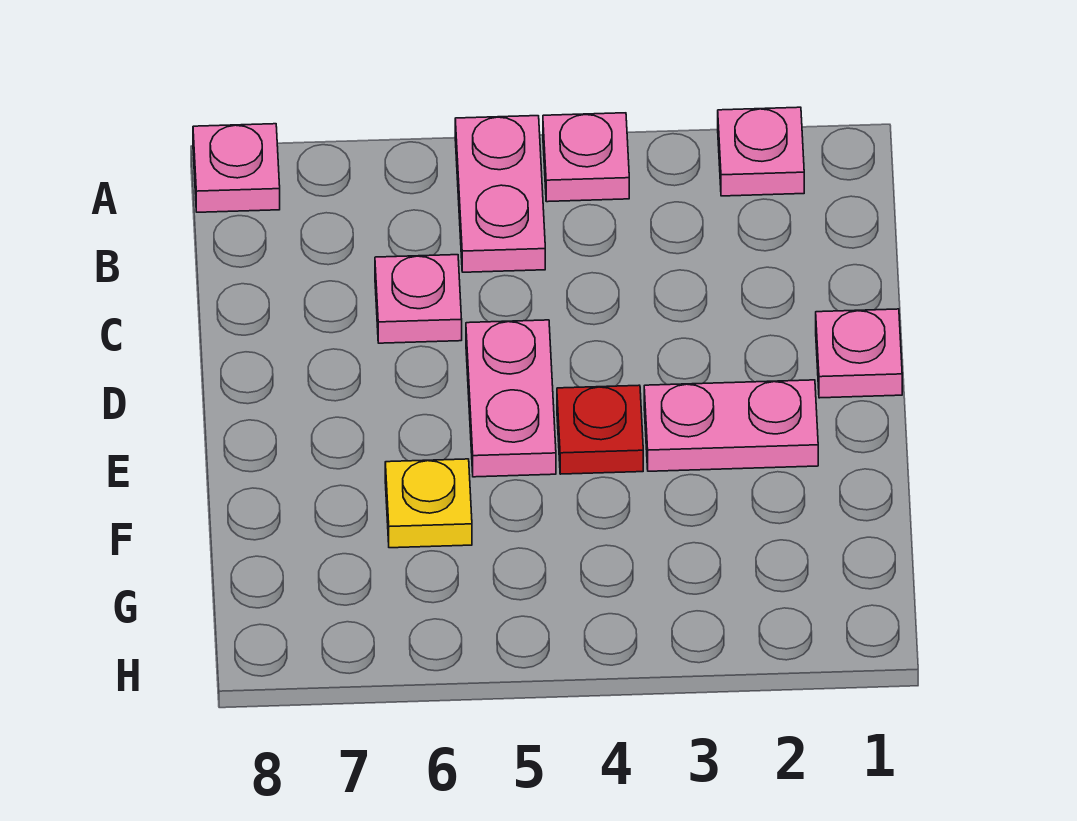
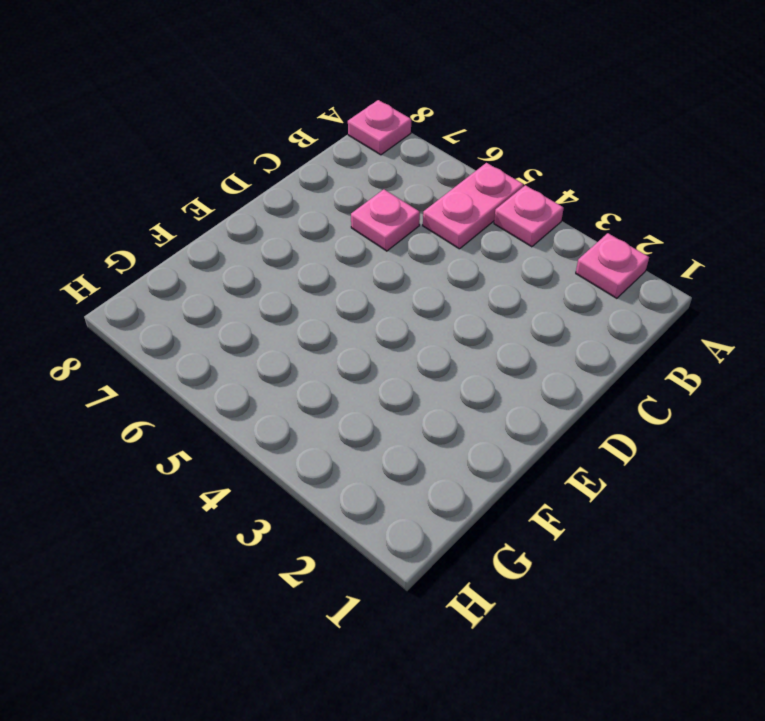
none -> pink 1x1 plate [816,309,902,398]
none -> pink 1x2 plate [466,320,556,477]

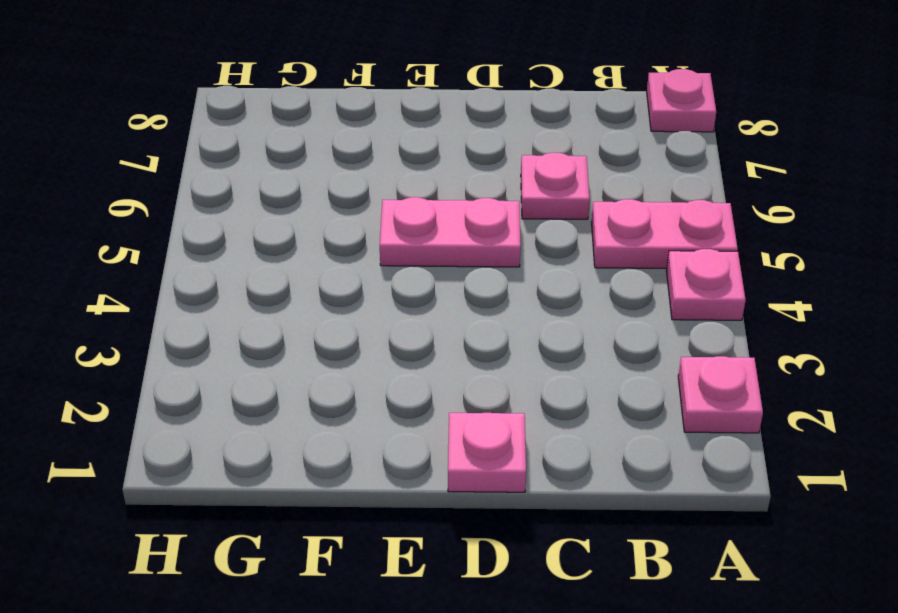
none -> pink 1x2 plate [644,380,818,471]
none -> red 1x1 plate [557,385,643,474]

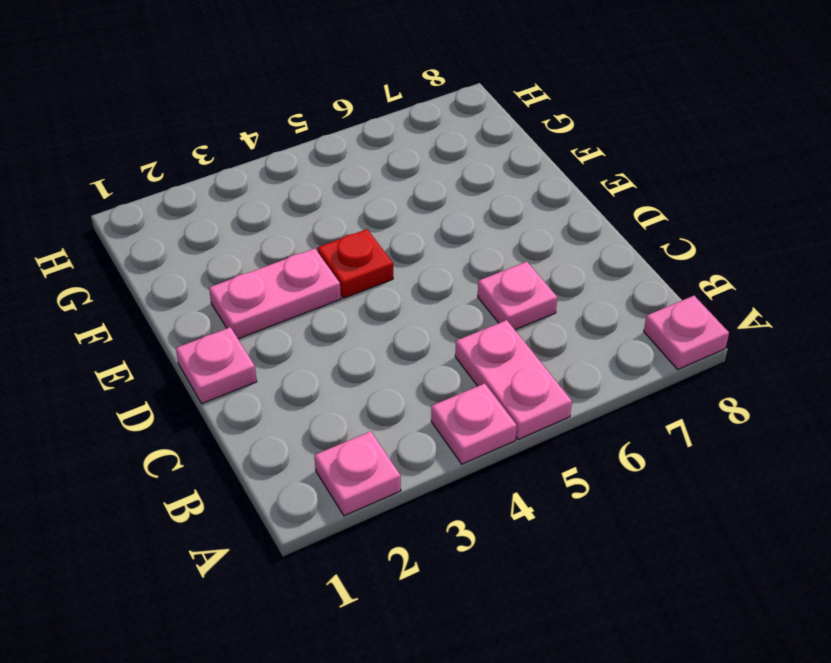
none -> pink 1x2 plate [466,320,556,477]
none -> yellow 1x1 plate [385,459,472,548]

